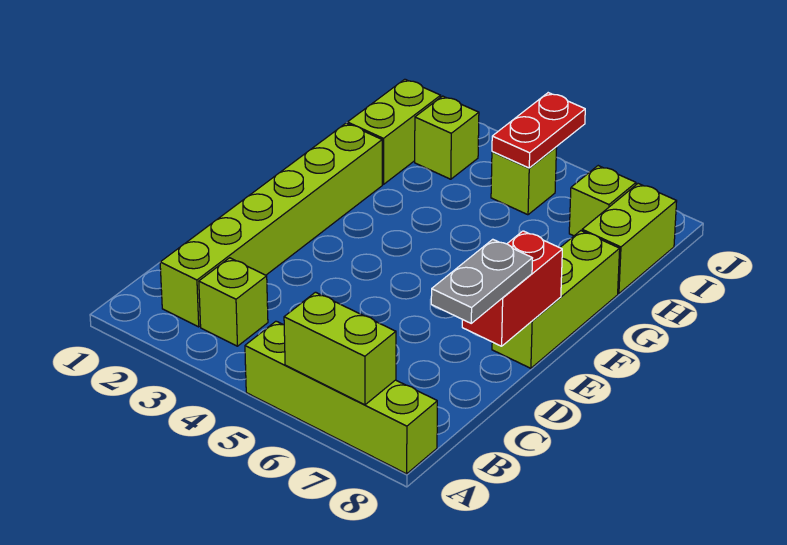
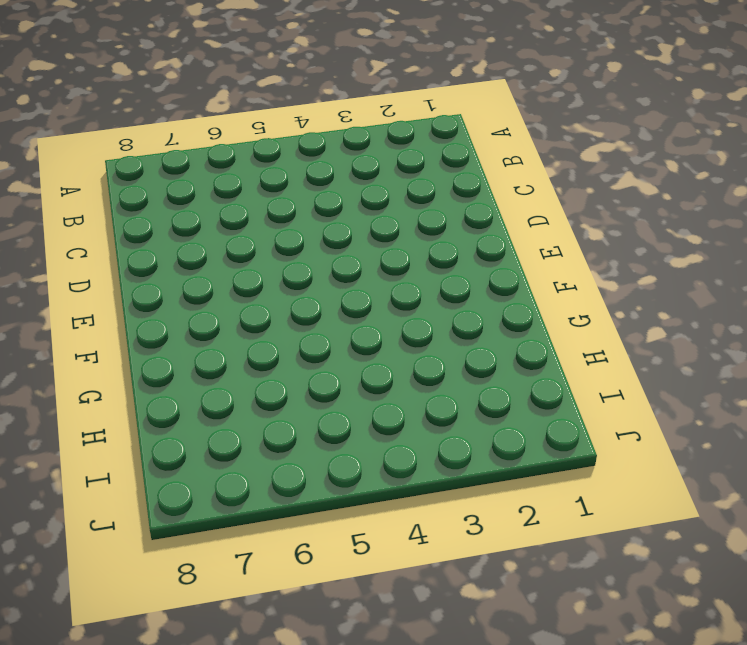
none -> lime 1x4 brick [245,321,437,474]
none -> lime 1x6 brick [160,123,382,327]
none -> lime 1x1 brick [199,258,268,346]

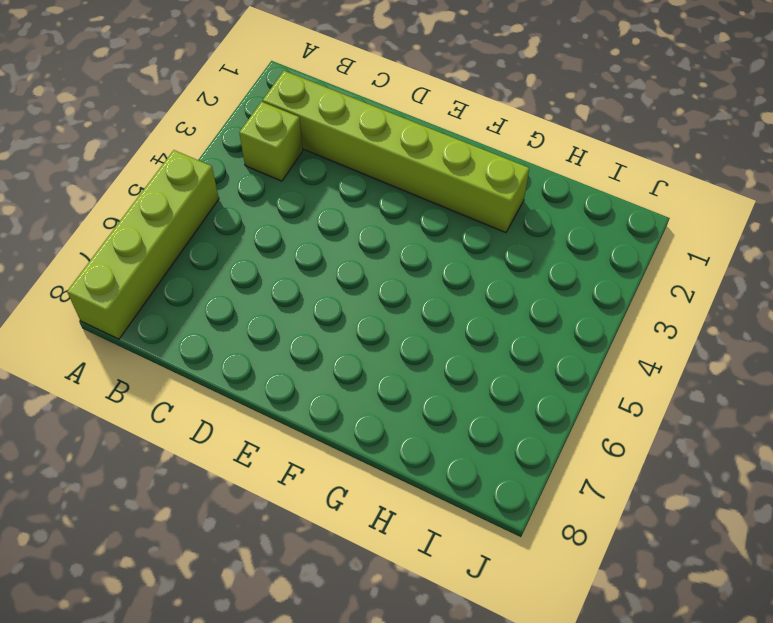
none -> lime 1x3 brick [492,231,620,368]
none -> lime 1x2 brick [347,79,441,184]
none -> lime 1x2 brick [582,184,677,294]

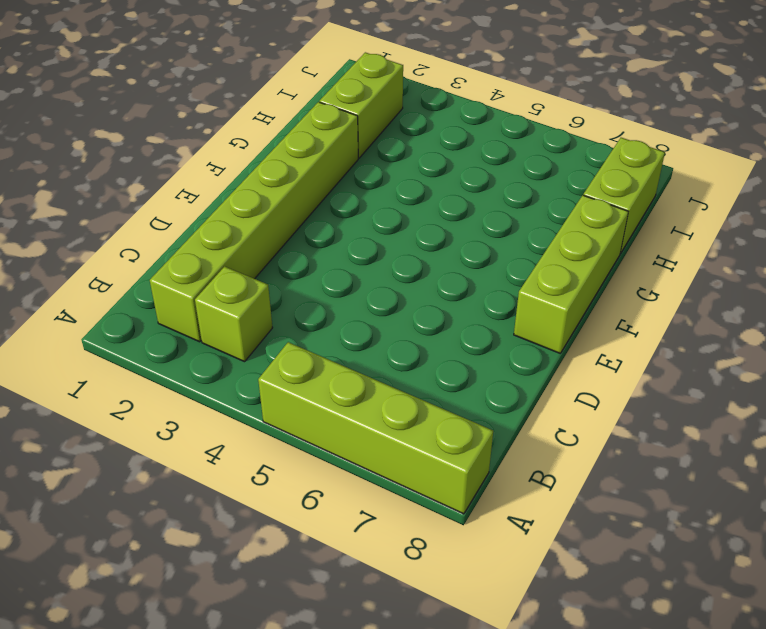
none -> lime 1x1 brick [415,96,479,179]
none -> lime 1x1 brick [491,147,557,215]
none -> lime 1x1 brick [569,166,636,236]

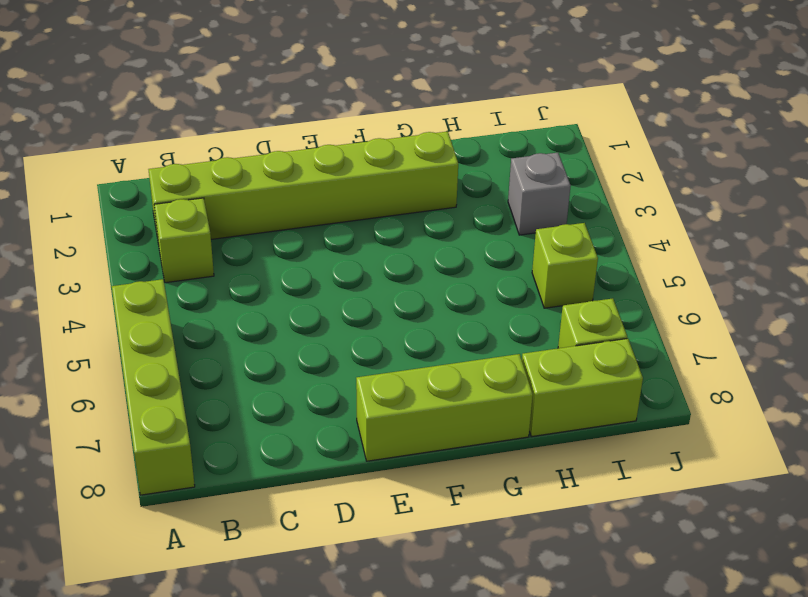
grey 1x1 brick [508,153,571,235] -> lime 1x1 brick [415,96,479,179]
none -> lime 1x2 brick [347,79,441,184]
none -> lime 1x2 brick [284,292,396,405]
none -> red 1x2 brick [462,231,562,346]

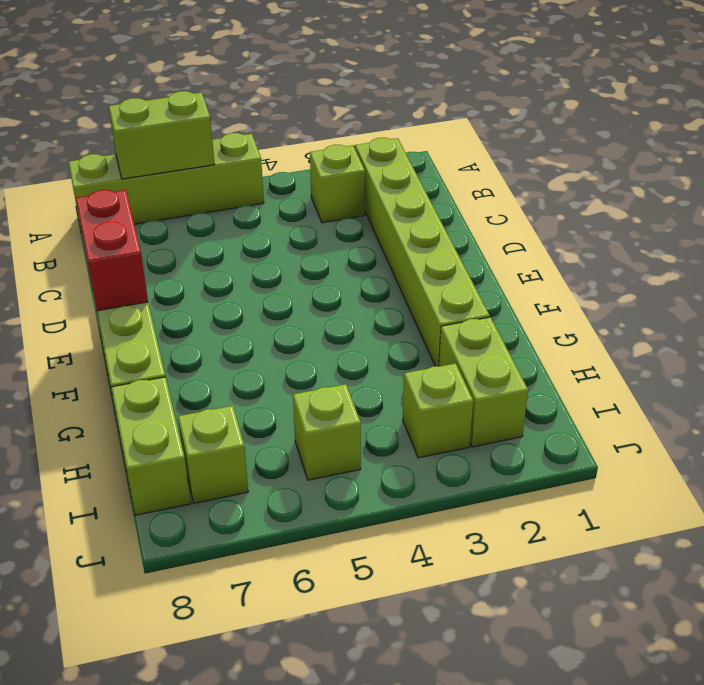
none -> red 1x2 plate [492,93,585,168]
none -> grey 1x2 plate [431,239,532,323]

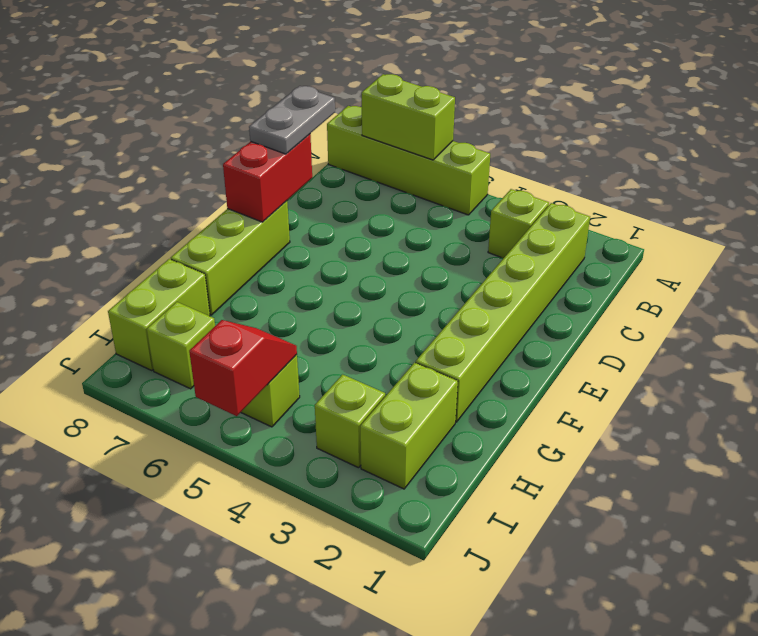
red 1x2 slope [189,320,297,416] -> red 1x2 plate [492,93,585,168]

